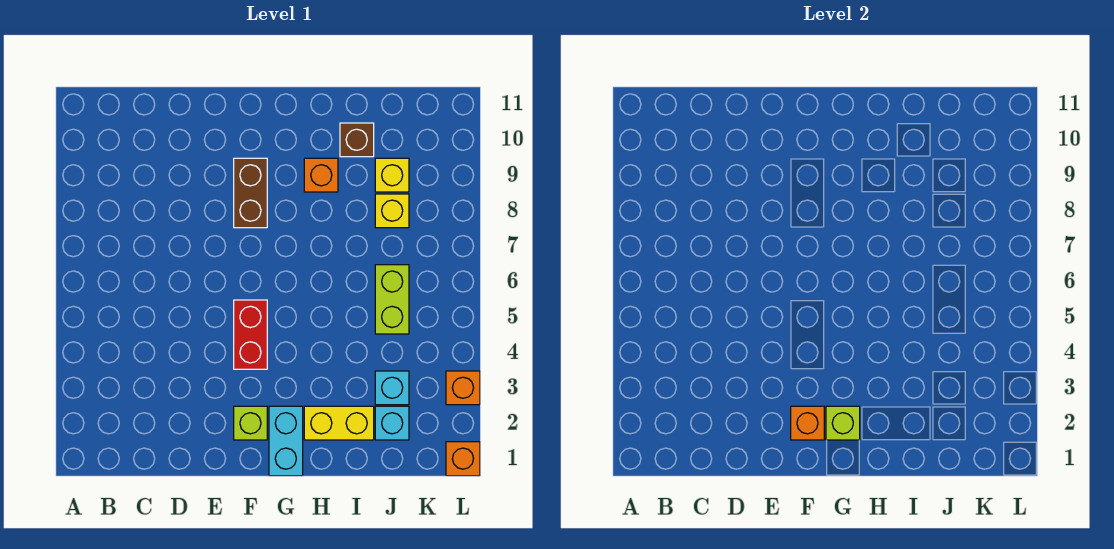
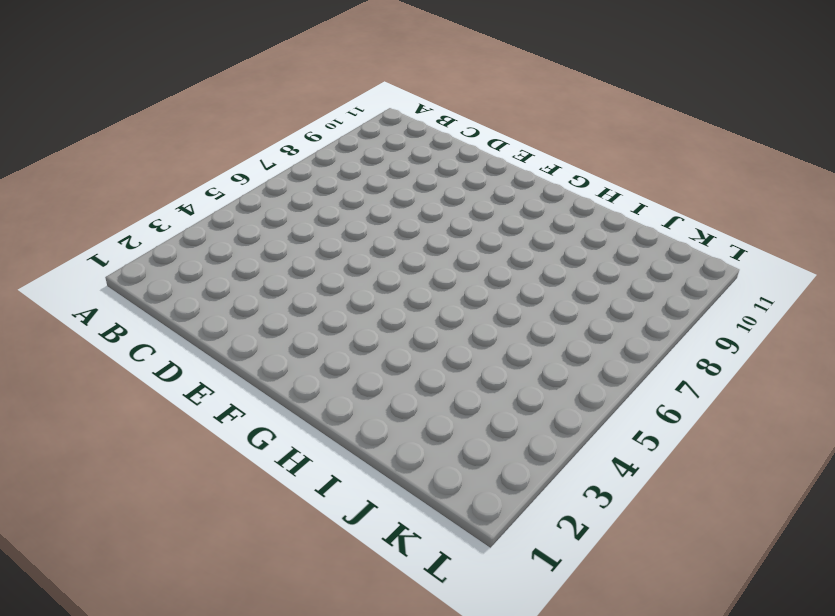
none -> lime 1x1 brick [234,406,267,440]
none -> red 1x2 brick [234,300,267,369]
none -> brown 1x2 brick [234,158,267,228]

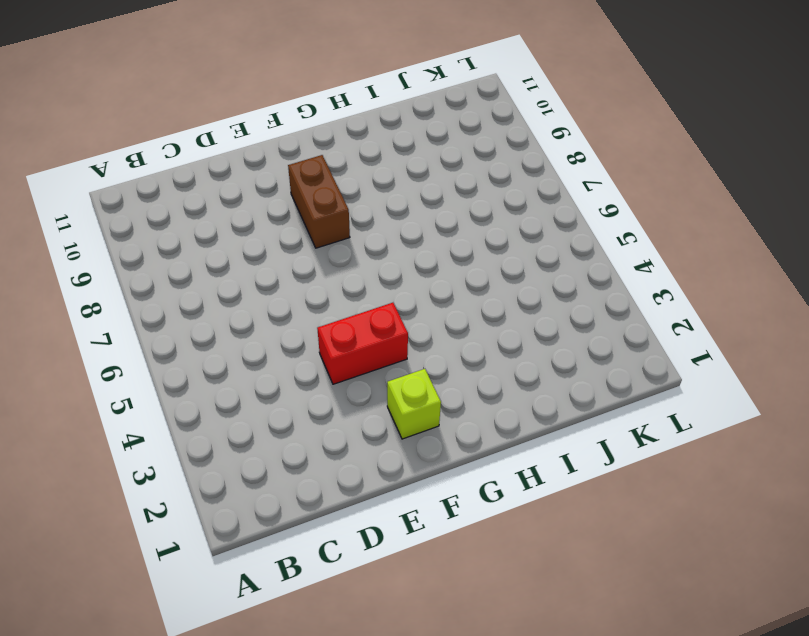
red 1x2 brick [317,303,408,384] -> red 1x2 brick turned to [234,300,267,369]
none -> cyan 1x2 brick [269,406,303,476]
none -> yellow 1x2 brick [304,406,374,440]
none -> orange 1x1 brick [304,158,338,192]

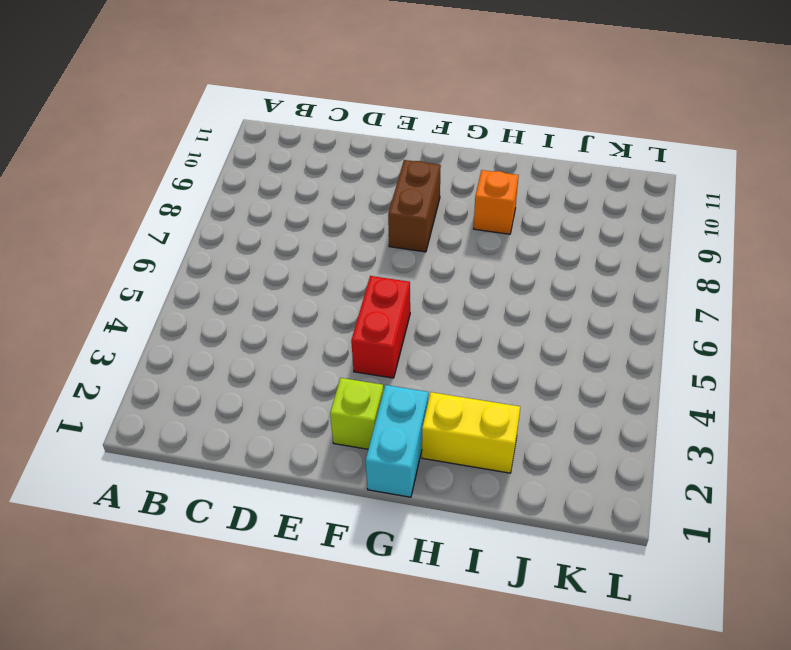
none -> brown 1x1 brick [340,123,374,157]
none -> cyan 1x1 brick [375,406,409,440]
none -> cyan 1x1 brick [375,371,409,405]

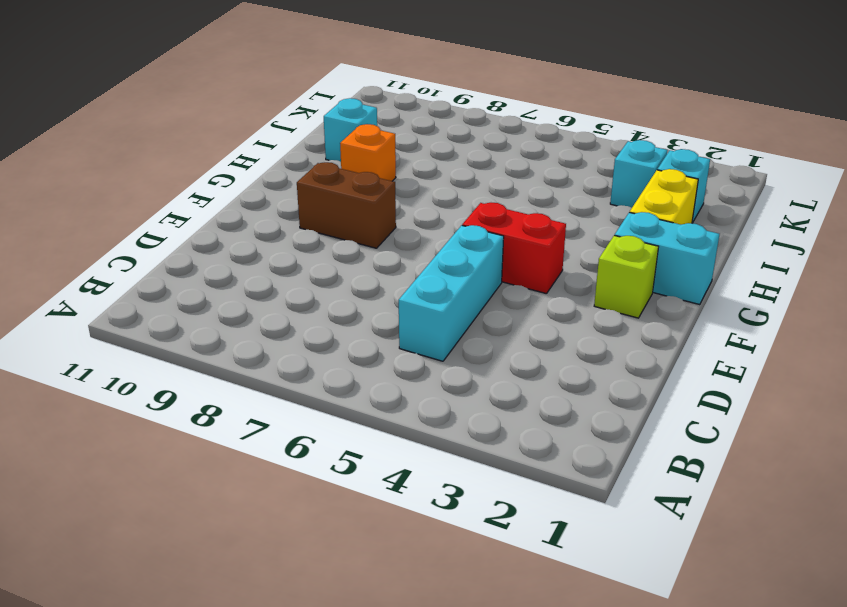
cyan 1x3 brick [399,225,504,361] -> none
cyan 1x1 brick [324,98,377,162] -> brown 1x1 brick [340,123,374,157]
none -> lime 1x2 brick [375,265,409,334]
none -> yellow 1x1 brick [375,194,409,228]
none -> yellow 1x1 brick [375,158,409,192]

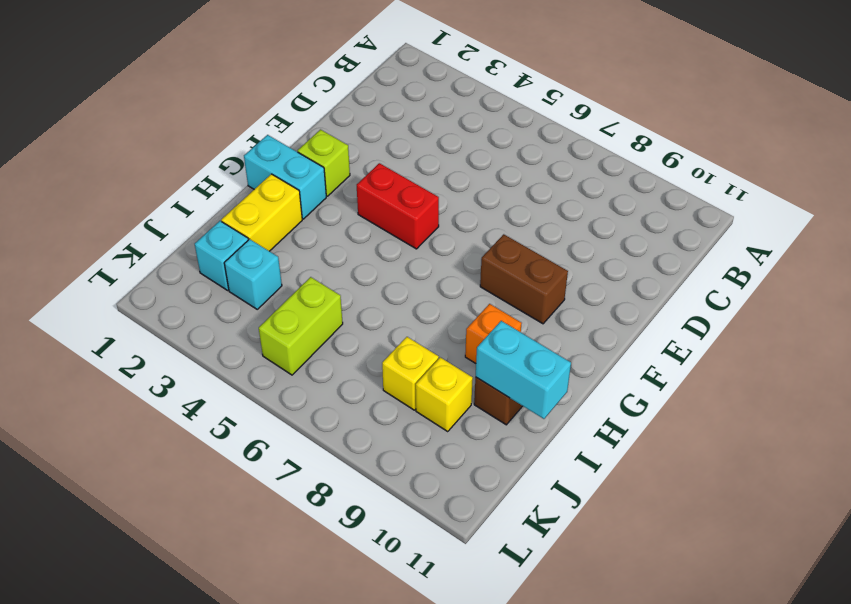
cyan 1x2 brick [476,321,571,419] -> none
lime 1x2 brick [259,277,343,375] -> lime 1x2 brick turned to [375,265,409,334]
none -> orange 1x1 brick [446,442,480,476]
none -> orange 1x1 brick [446,371,480,405]
none -> orange 1x1 brick [791,406,824,440]

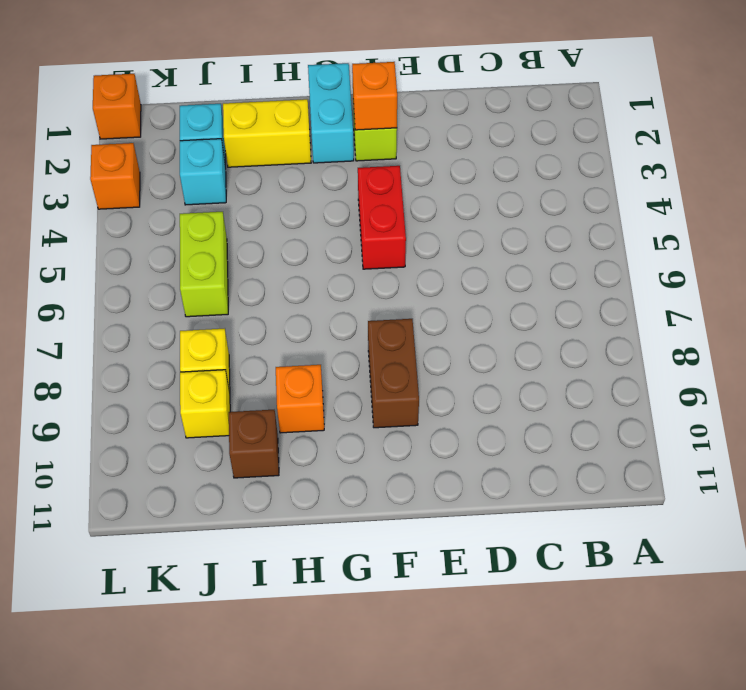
none -> lime 1x1 brick [826,406,860,440]

